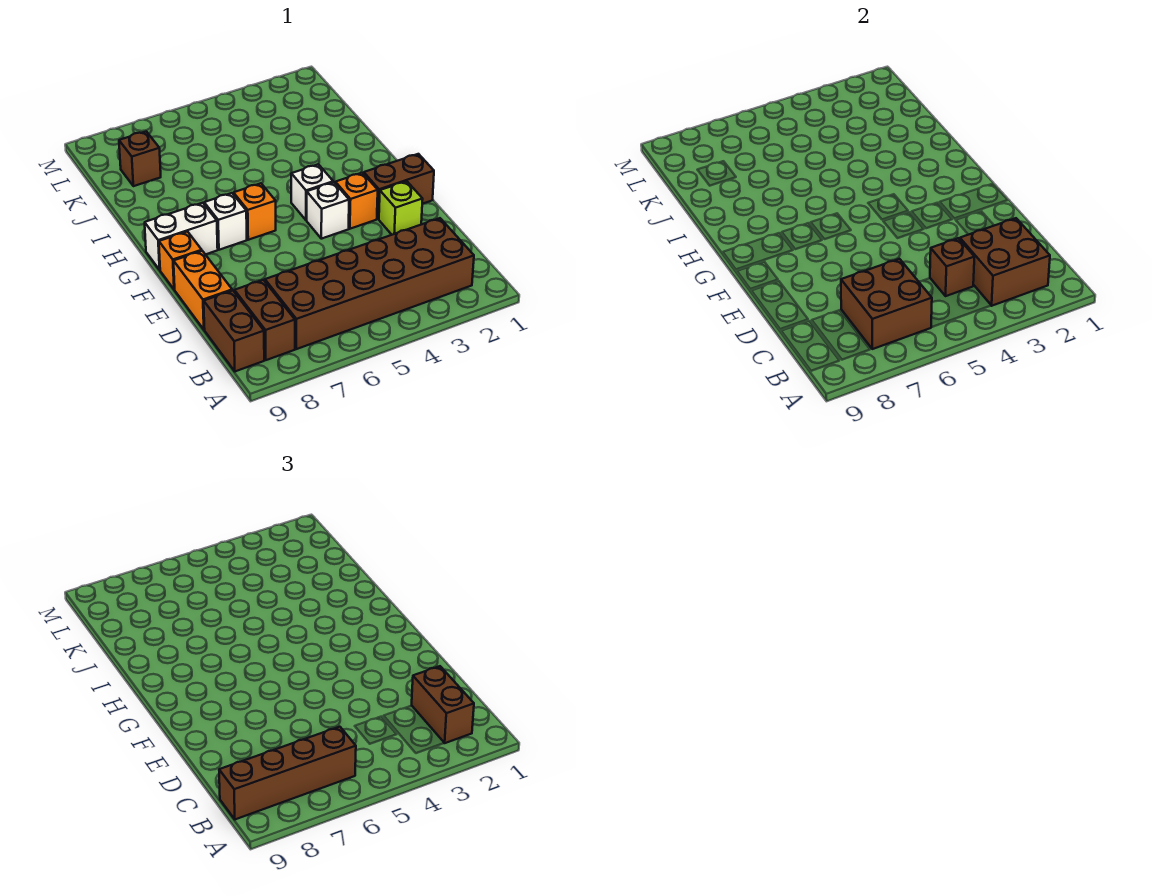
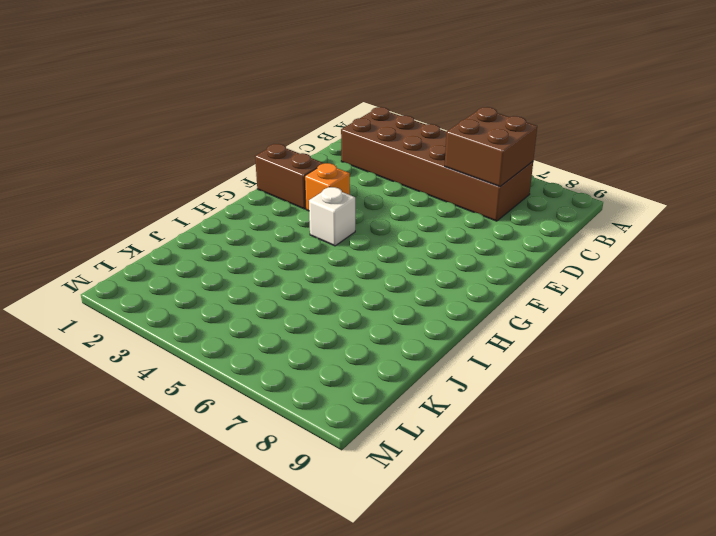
none -> brown 1x2 brick [234,280,295,360]
none -> brown 1x2 brick [204,290,264,371]
none -> orange 1x2 brick [174,251,232,330]

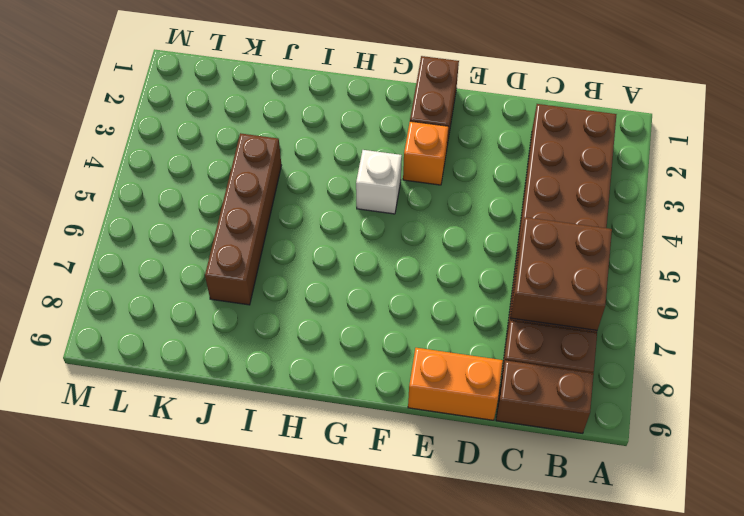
brown 1x4 brick [205,133,282,305] -> brown 1x4 brick moved to [219,727,356,819]
none -> lime 1x1 brick [379,181,423,235]
none -> white 1x1 brick [307,182,349,239]
none -> orange 1x1 brick [159,232,202,290]

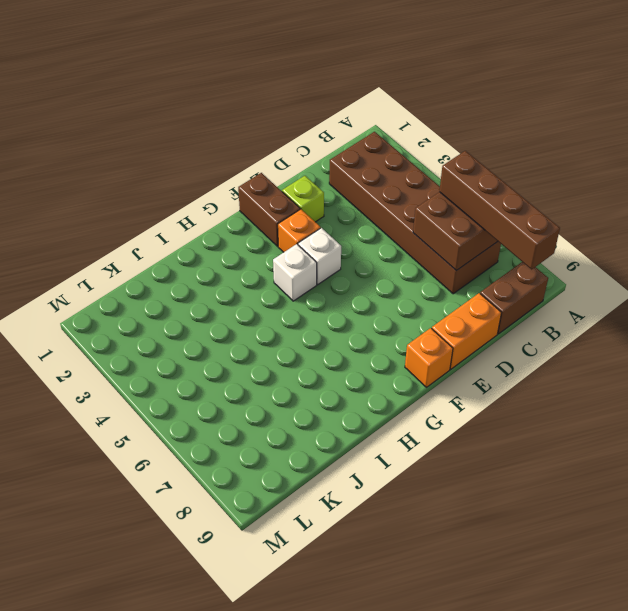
none -> brown 1x2 brick [234,280,295,360]
none -> orange 1x1 brick [234,183,276,240]
none -> white 1x1 brick [204,193,247,250]

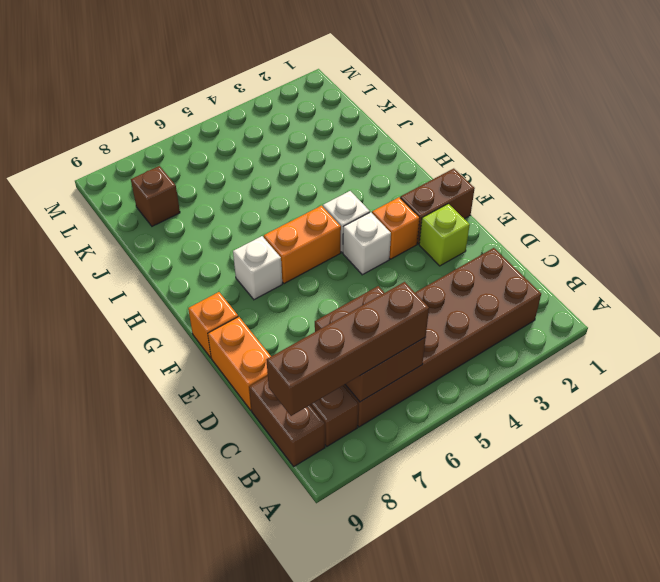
orange 1x2 brick [264,206,341,284] -> orange 1x1 brick [234,183,276,240]
none -> white 1x2 brick [145,203,218,270]
none -> brown 2x2 brick [960,218,1050,306]
none -> brown 1x1 brick [930,238,974,296]

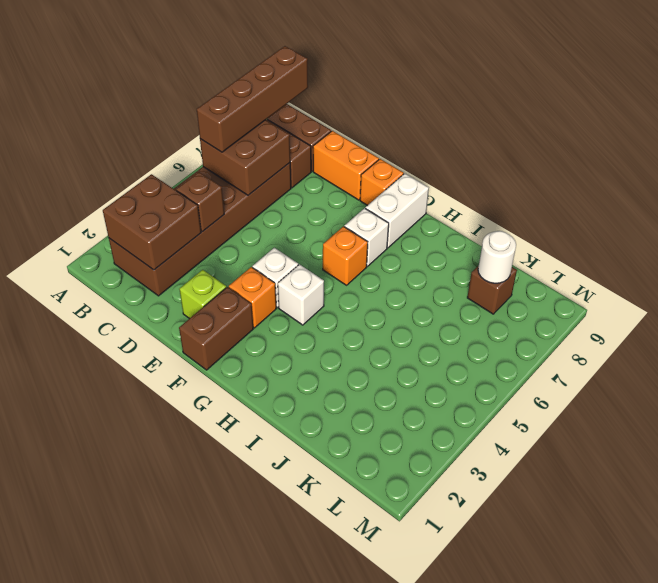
white 1x1 round brick [478,231,516,283] -> none
none -> brown 1x2 brick [412,666,474,743]

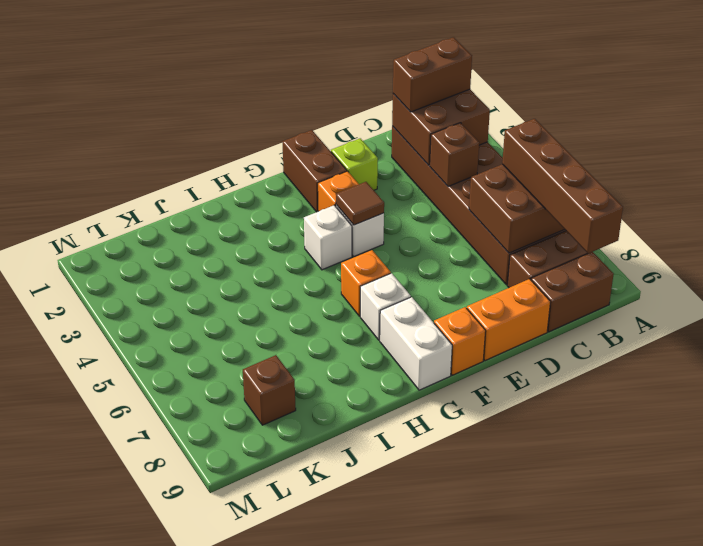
brown 1x1 tile [336,182,384,225] -> none

